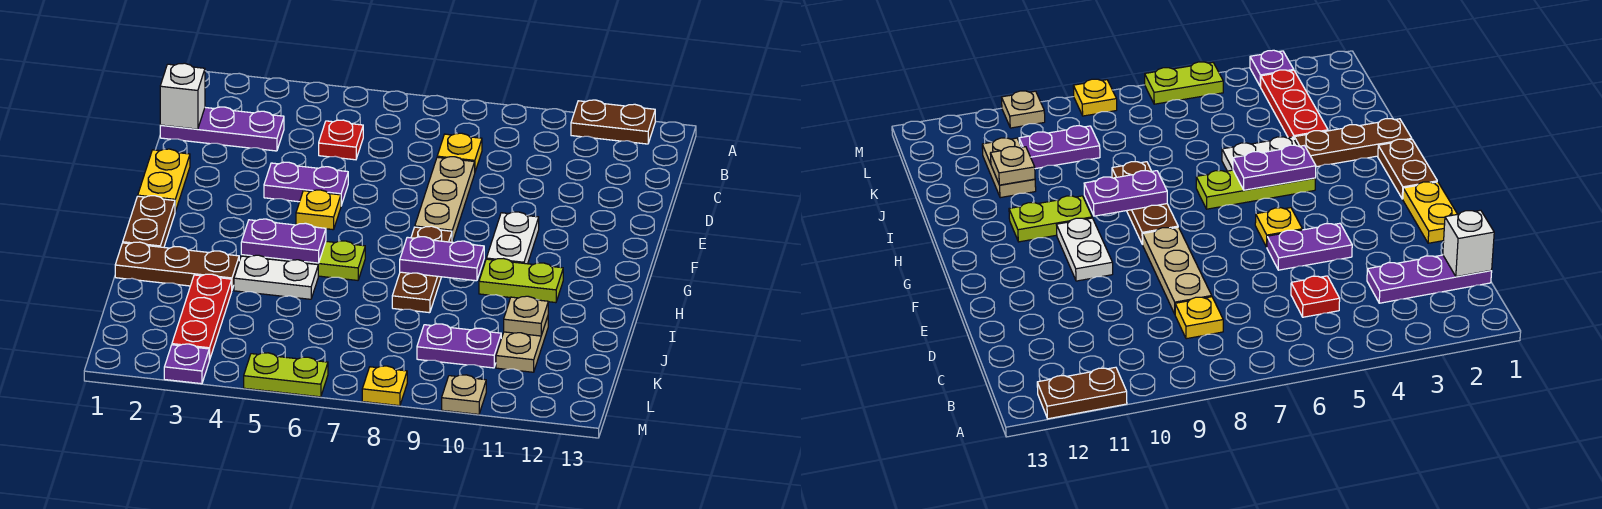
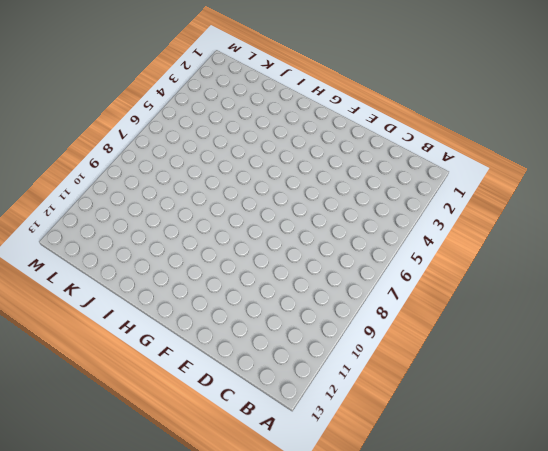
none -> brown 1x2 plate [571,100,655,144]
none -> purple 1x3 plate [160,107,284,151]
none -> red 1x1 plate [319,120,363,160]

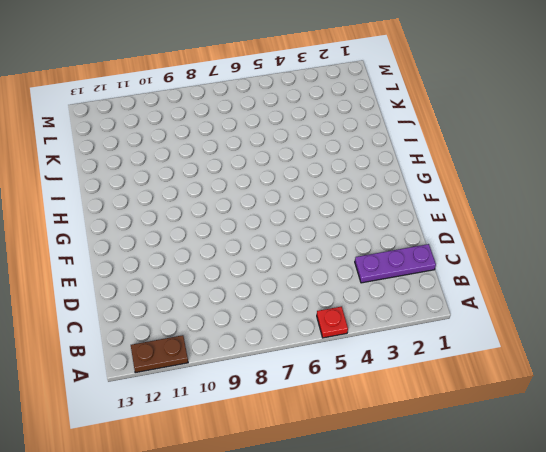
red 1x1 plate [317,306,348,338] -> red 1x1 plate moved to [319,120,363,160]
none -> yellow 1x1 plate [437,133,482,171]
none -> tan 1x3 plate [415,157,475,242]
none -> yellow 1x2 plate [138,149,190,211]

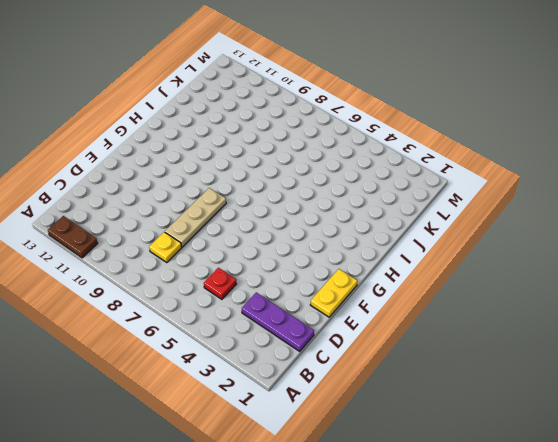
none -> purple 1x2 plate [264,162,348,205]
none -> yellow 1x1 plate [296,190,341,230]
none -> white 1x2 plate [486,212,539,264]

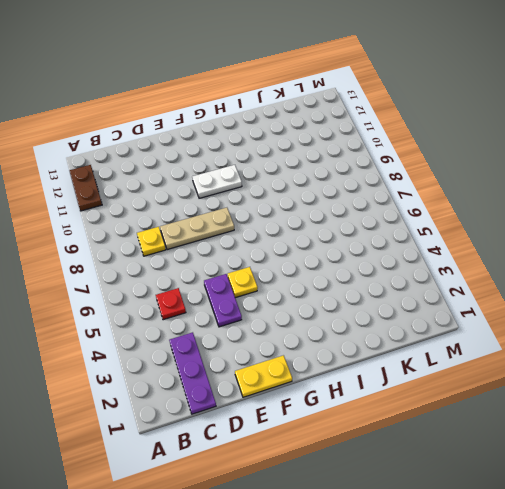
none -> brown 1x2 plate [123,196,175,247]
none -> brown 1x3 plate [392,226,452,313]
none -> lime 1x3 plate [241,241,365,280]

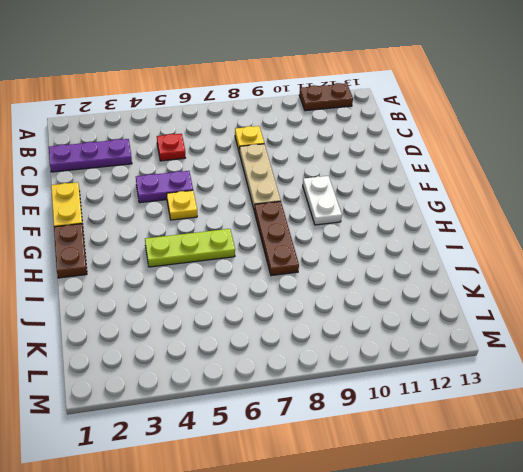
none -> lime 1x2 plate [479,259,563,303]
none -> brown 1x3 plate [115,242,239,289]
none -> white 1x2 plate [234,255,318,299]

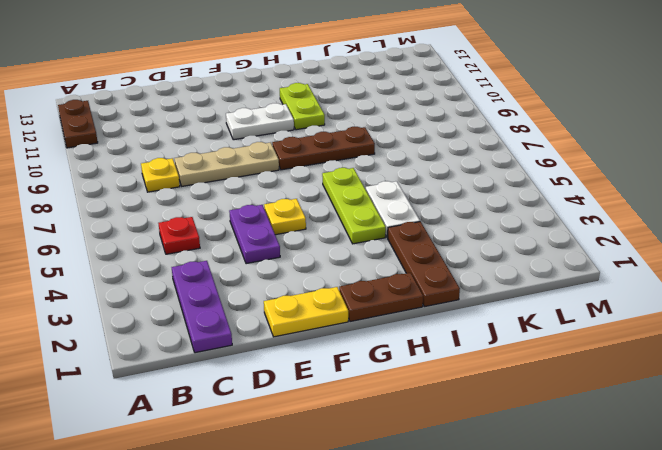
none -> red 1x3 plate [172,274,232,360]
none -> tan 1x2 plate [496,317,548,372]
none -> purple 1x2 plate [417,324,501,368]

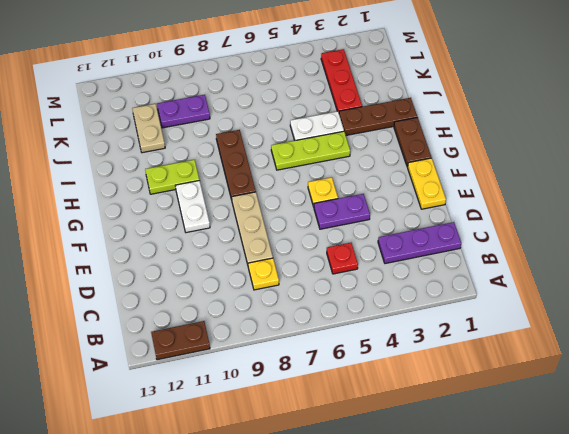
none -> purple 1x1 plate [164,344,209,384]
none -> lime 1x2 plate [244,353,328,397]
none -> yellow 1x1 plate [362,366,407,406]

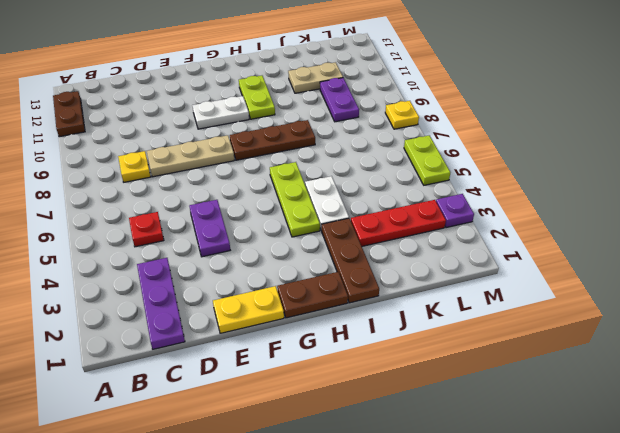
none -> yellow 1x1 plate [296,190,341,230]
none -> tan 1x1 plate [442,375,486,414]
none -> white 1x1 brick [160,63,205,129]

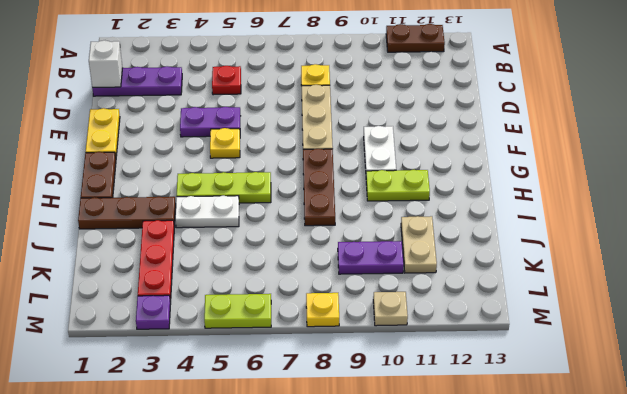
none -> purple 1x2 plate [241,219,326,263]
none -> purple 1x2 plate [400,237,484,281]
none -> tan 1x1 plate [504,296,548,336]

